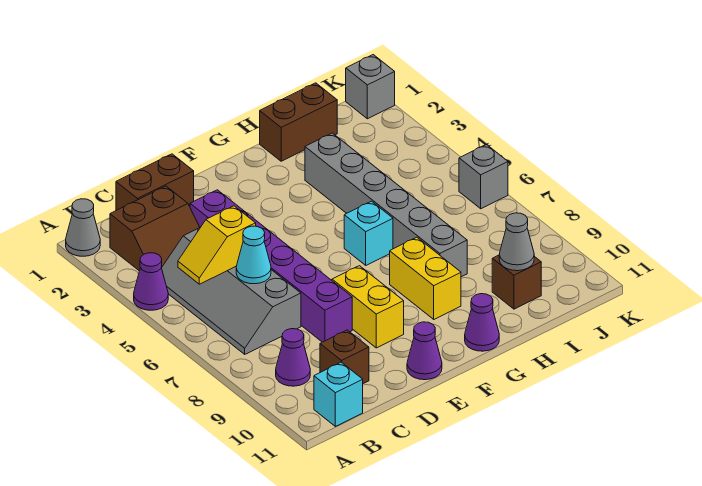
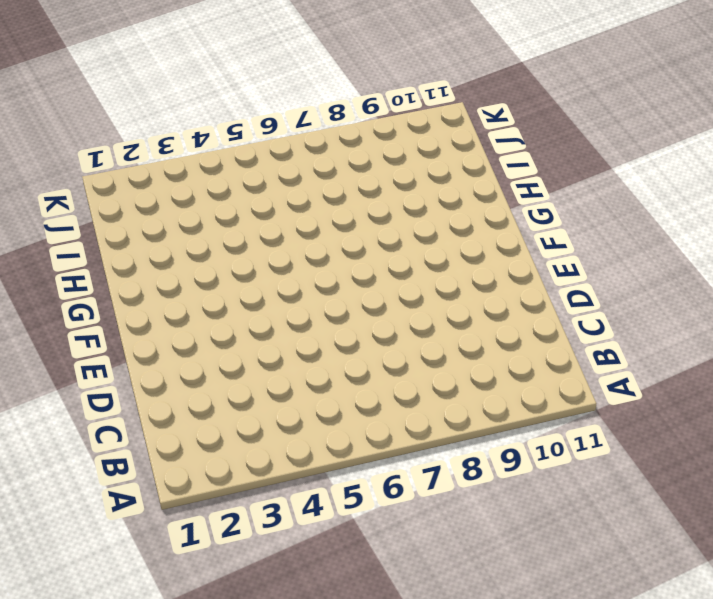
none -> grey 1x1 cone [66,199,100,256]
none -> purple 1x1 cone [134,253,168,310]
none -> brown 2x2 slope [110,186,200,271]

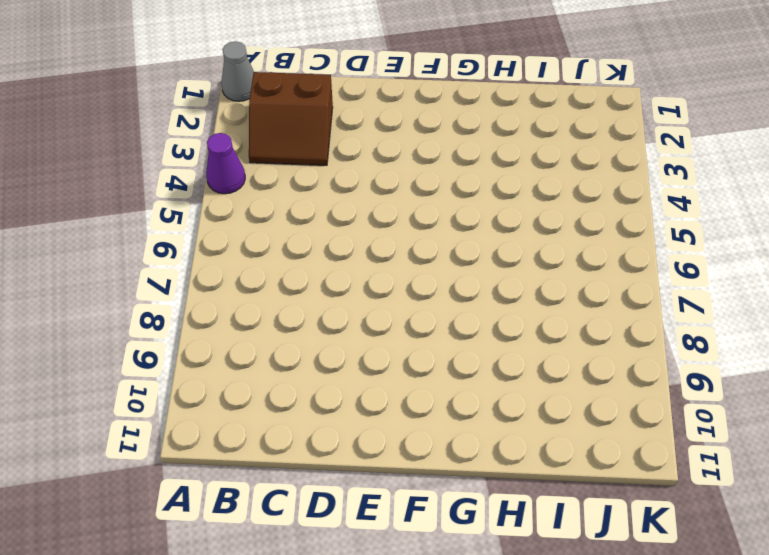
none -> grey 2x4 slope [162,227,301,354]
none -> purple 1x1 cone [276,329,310,386]
none -> cyan 1x1 brick [314,362,363,426]

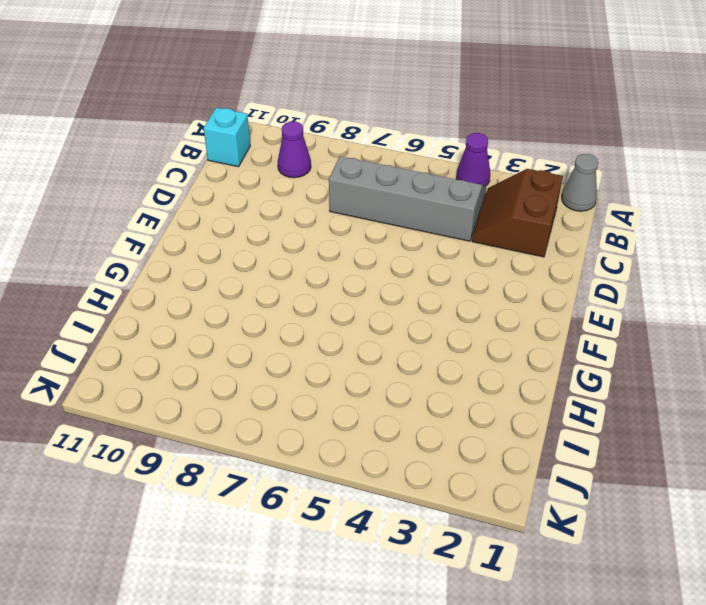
none -> brown 1x2 brick [116,154,194,210]
none -> brown 1x1 brick [320,330,369,384]
none -> purple 1x6 brick [190,190,352,342]

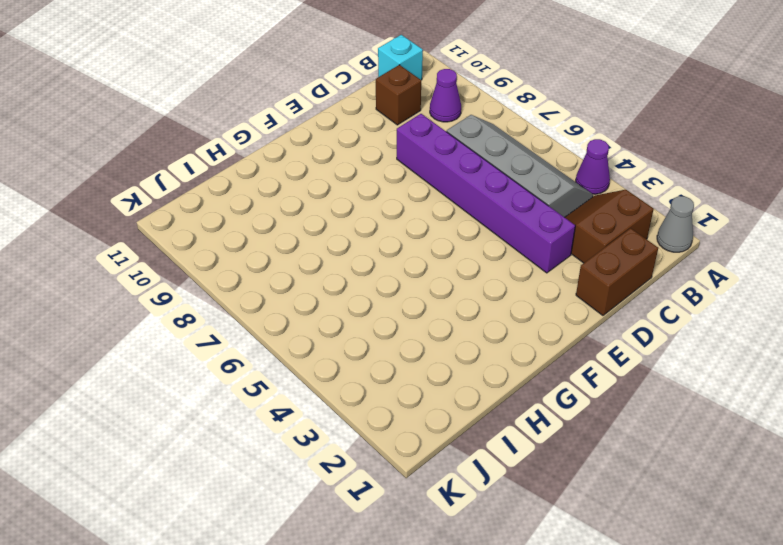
none -> yellow 1x2 brick [332,266,404,348]
none -> purple 1x1 cone [407,322,442,380]
none -> cyan 1x1 brick [344,201,393,265]

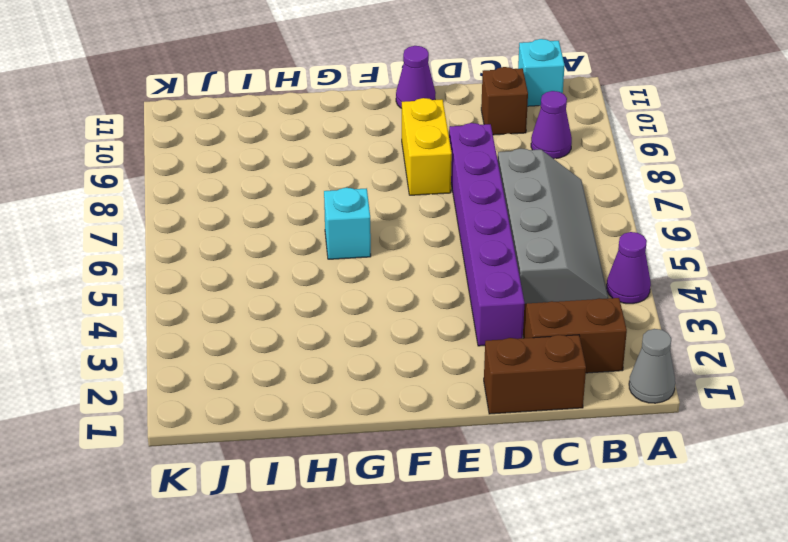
none -> yellow 1x2 brick [390,237,461,319]
none -> purple 1x1 cone [465,294,499,351]
none -> brown 1x2 brick [260,83,337,161]

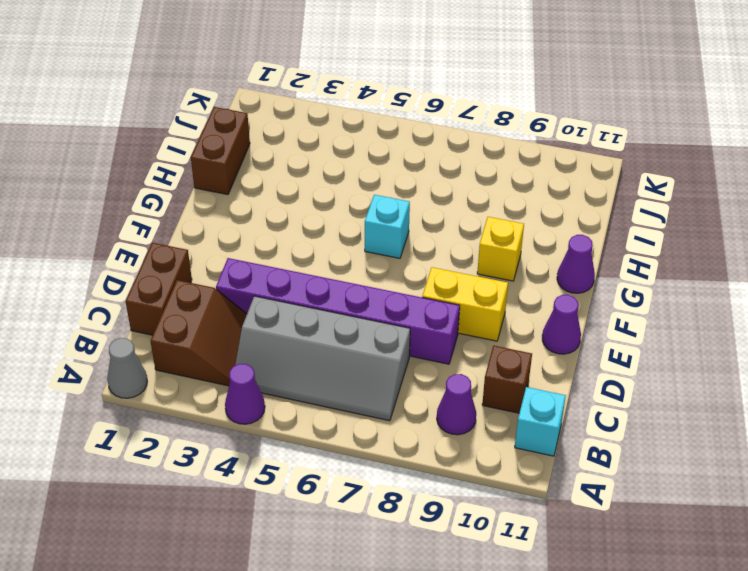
yellow 1x1 brick [477,217,524,281] -> yellow 1x2 brick [390,237,461,319]
none -> grey 1x6 brick [305,133,467,277]
none -> brown 1x1 brick [492,255,541,309]
none -> grey 1x1 brick [346,55,395,119]

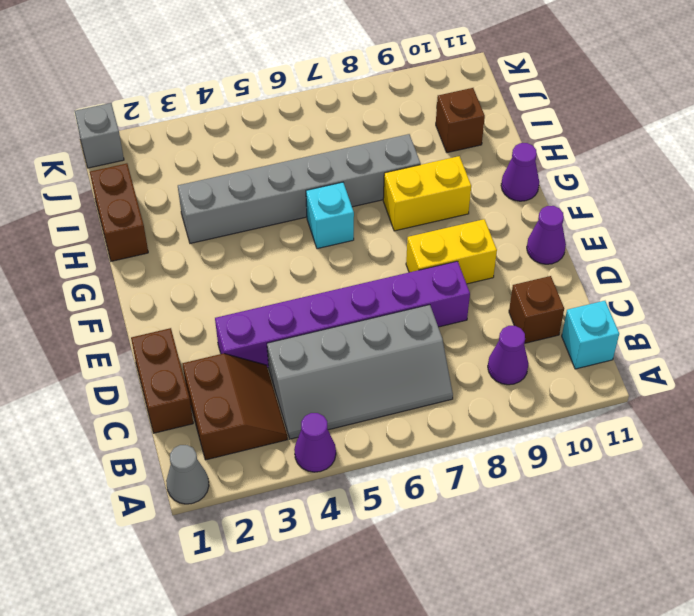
none -> grey 1x1 brick [459,145,508,209]
none -> yellow 1x2 slope [178,206,256,284]
none -> cyan 1x1 cone [236,226,271,284]

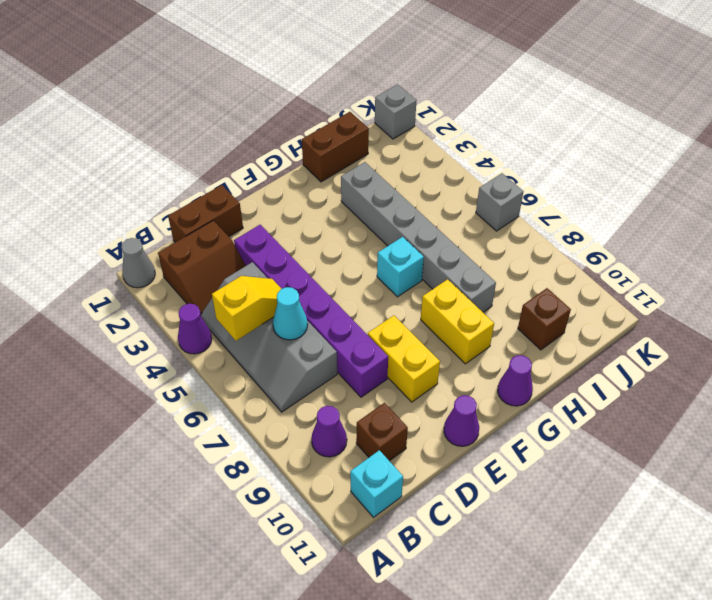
yellow 1x2 slope [212,276,281,341] -> yellow 1x2 slope turned to [178,206,256,284]
none -> grey 1x1 cone [499,213,534,271]

